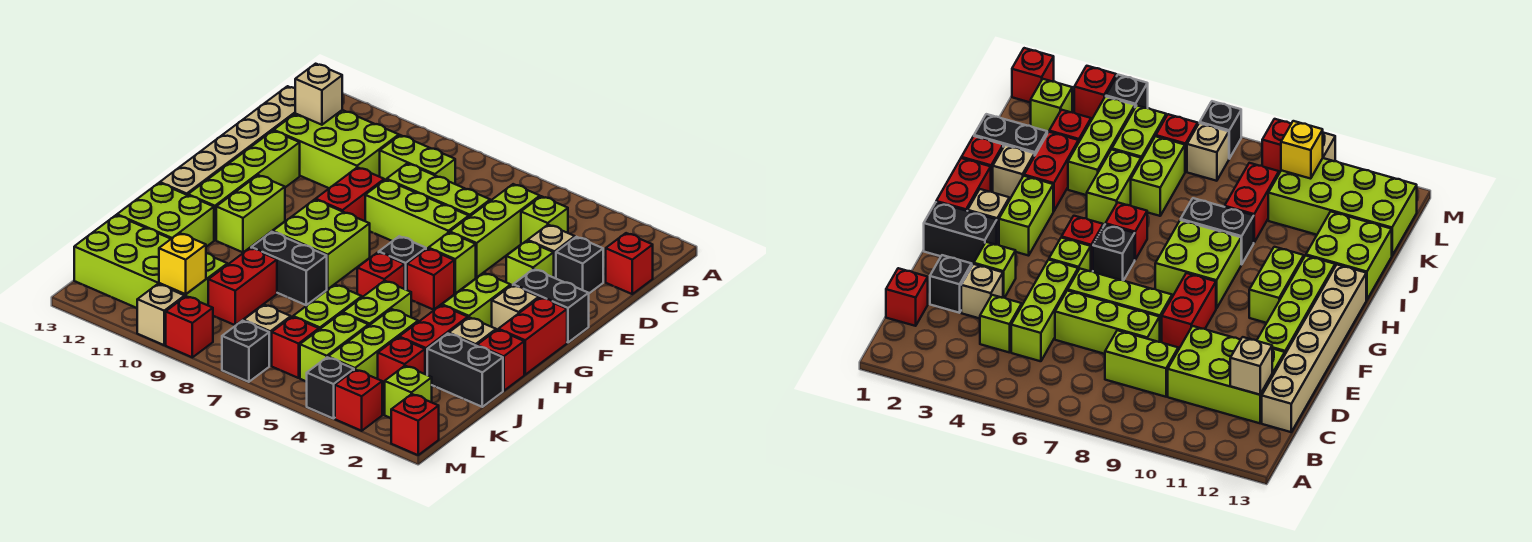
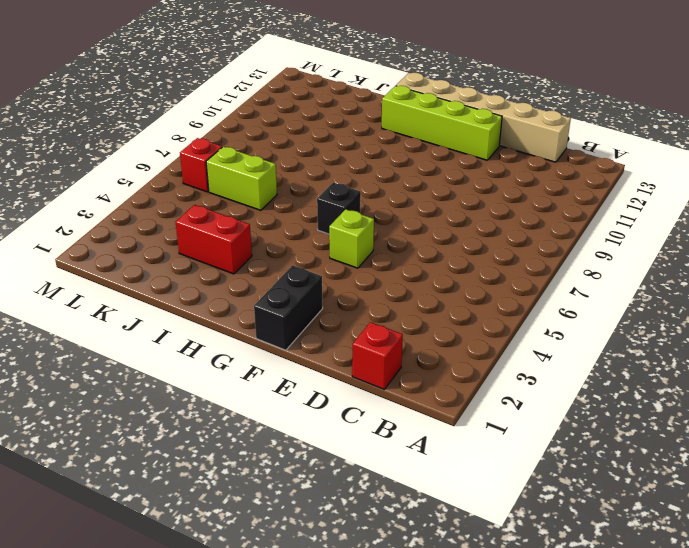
none -> lime 1x1 brick [521,196,568,244]
none -> lime 1x3 brick [450,184,540,277]
none -> lime 1x2 brick [380,135,455,184]
none -> lime 2x3 brick [274,110,399,188]

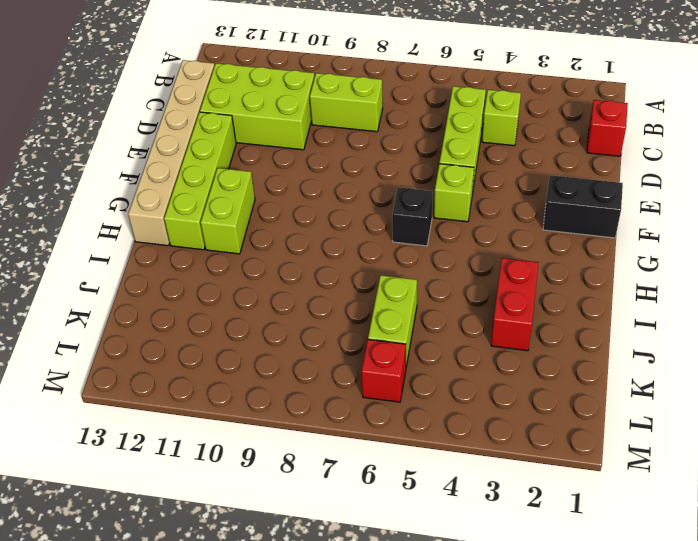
none -> black 1x1 brick [556,237,603,293]
none -> tan 1x1 brick [528,225,575,278]
none -> lime 1x3 brick [387,164,490,217]
none -> lime 1x1 brick [506,241,554,285]

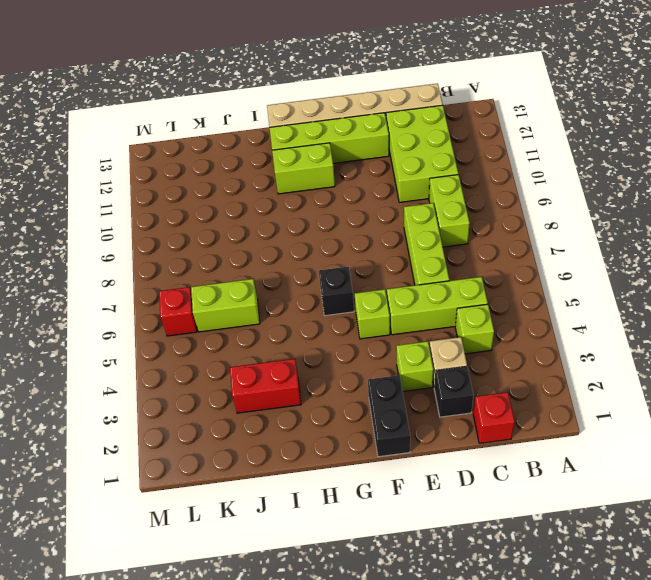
none -> lime 1x3 brick [365,180,469,249]
none -> red 1x2 brick [316,167,384,221]
none -> red 1x2 brick [498,297,567,375]
none -> tan 1x1 brick [492,285,539,330]

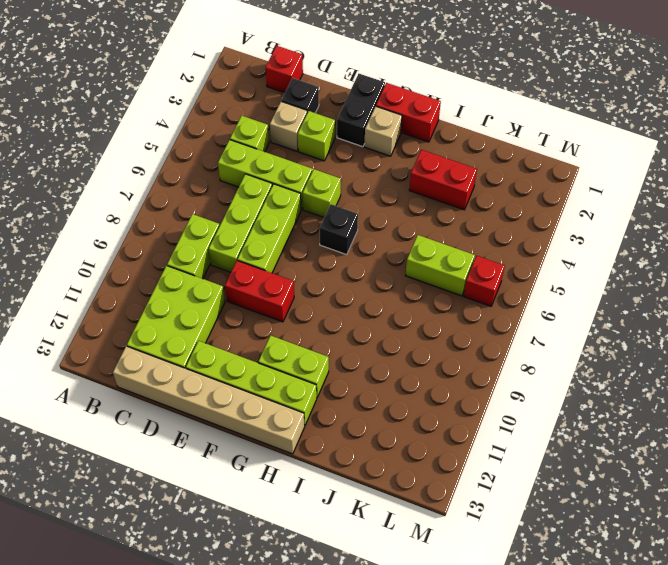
none -> lime 1x2 brick [442,273,511,327]
none -> red 1x1 brick [407,249,454,310]
none -> lime 2x2 brick [273,200,370,289]
none -> red 1x1 brick [357,252,405,297]

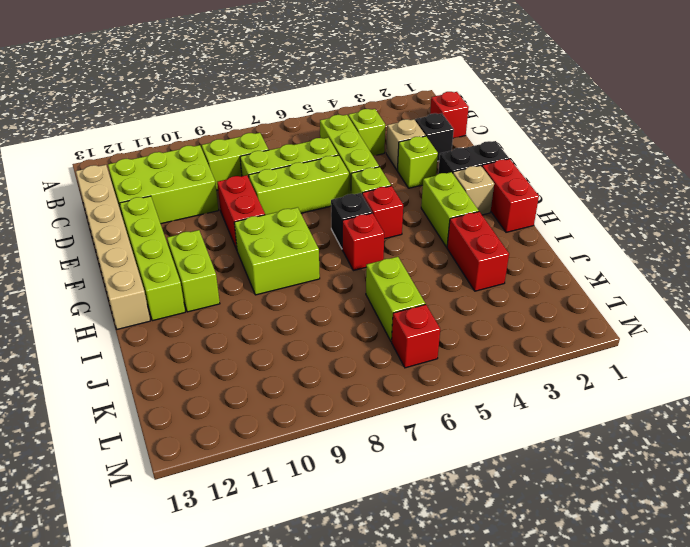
none -> red 1x1 brick [477,330,524,391]
none -> tan 1x1 brick [449,317,496,346]
none -> lime 1x2 brick [343,281,411,325]
none -> black 1x2 brick [251,232,327,305]

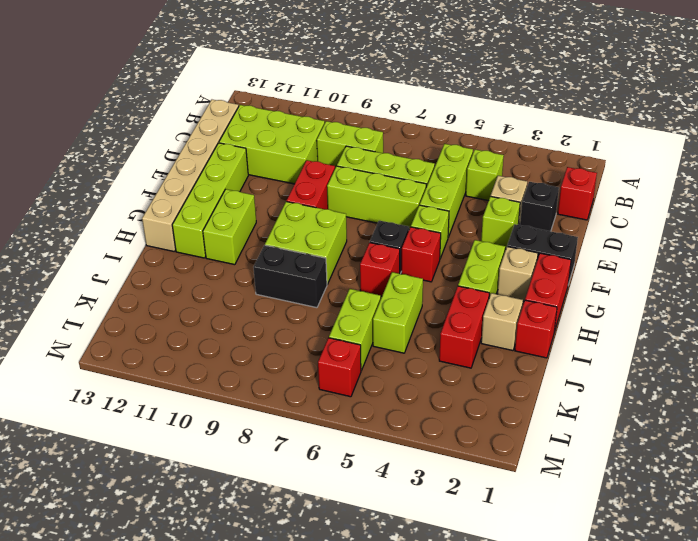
none -> lime 2x2 brick [117,183,214,247]
none -> black 1x2 brick [427,334,503,407]
none -> lime 1x3 brick [328,309,418,379]
none -> red 1x2 brick [208,248,277,325]

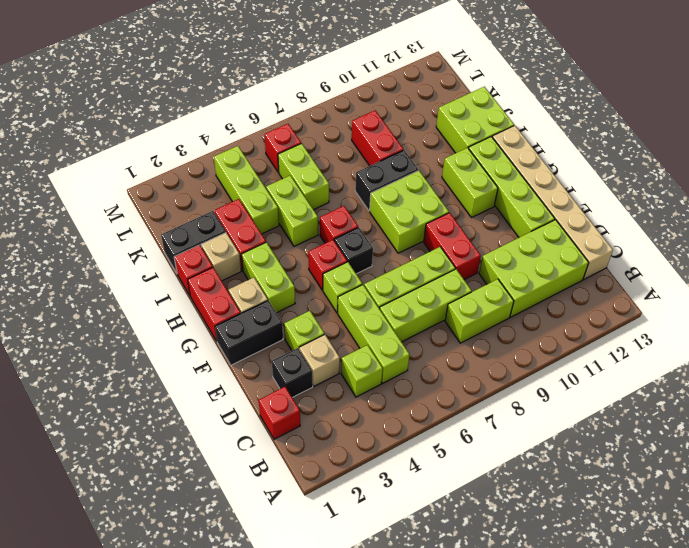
none -> red 1x1 brick [378,337,425,390]
none -> lime 1x2 brick [300,313,369,382]
none -> lime 2x4 brick [74,215,228,308]
none -> lime 1x1 brick [385,366,432,418]

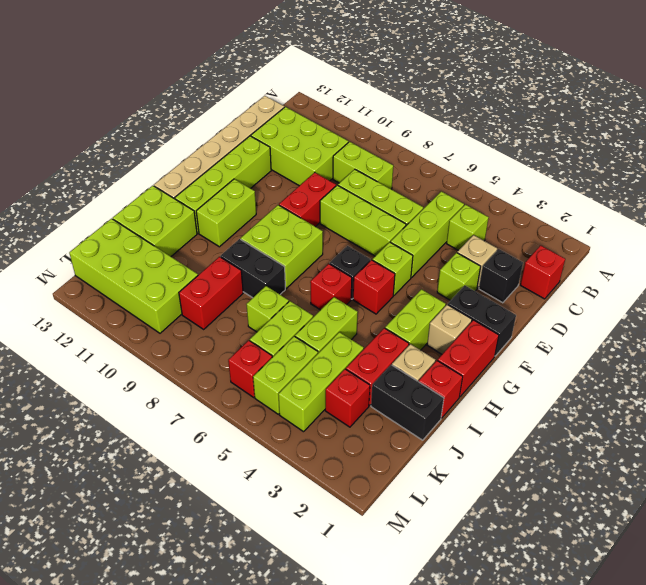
lime 1x1 brick [246,286,289,332] -> lime 1x1 brick moved to [385,366,432,418]
none -> tan 1x1 brick [243,305,291,366]
none -> red 1x1 brick [391,394,439,455]
none -> red 1x1 brick [335,370,382,431]
none -> black 1x1 brick [307,357,354,419]

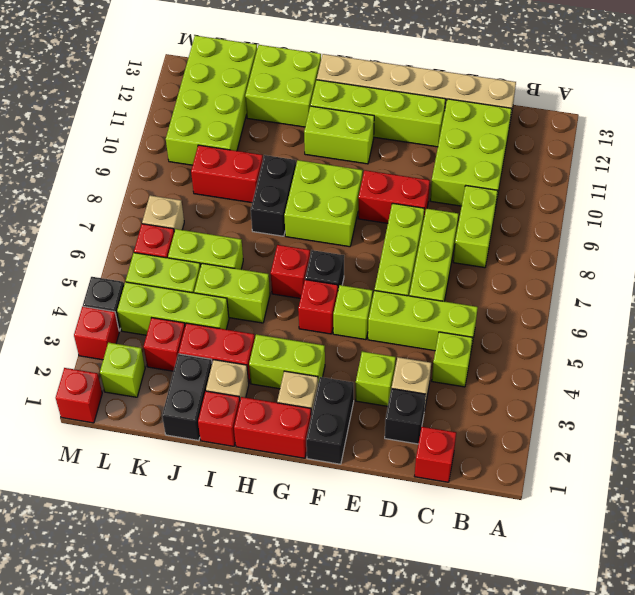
none -> black 1x1 brick [222,321,269,382]
none -> red 1x1 brick [166,296,213,357]
none -> tan 1x1 brick [137,284,185,345]
none -> tan 1x1 brick [295,64,342,125]

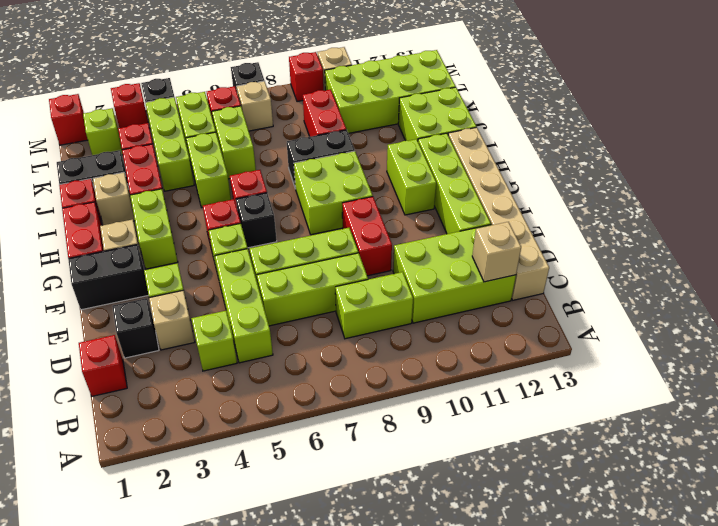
none -> yellow 1x1 brick [159,233,206,294]

